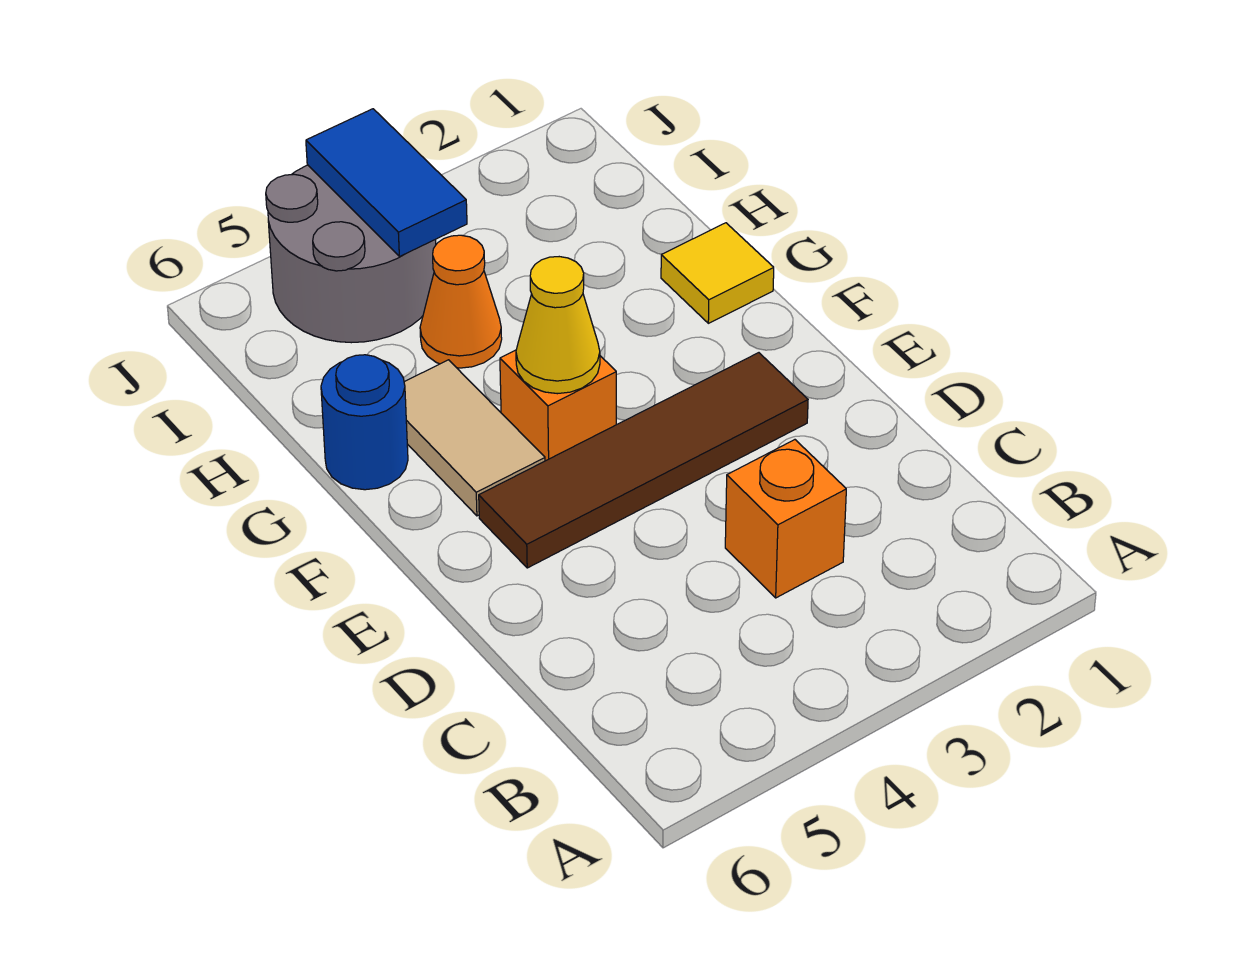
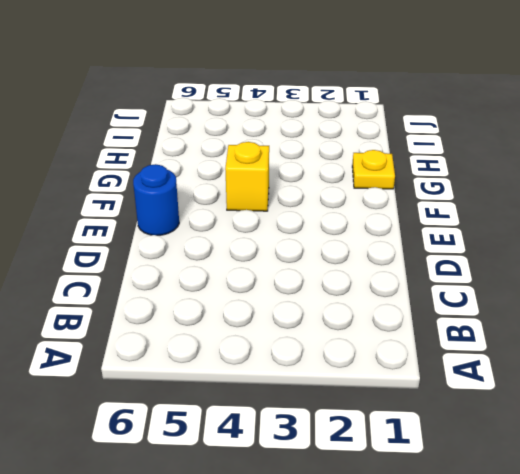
blue 1x1 round brick [133,164,179,235] -> blue 1x1 round brick moved to [321,355,408,490]
yellow 1x1 brick [225,142,269,211] -> orange 1x1 brick [500,350,616,461]
yellow 1x1 plate [352,150,395,189] -> yellow 1x1 tile [661,223,774,323]
none -> orange 1x1 brick [725,440,846,598]
none -> brown 1x4 tile [479,353,808,568]

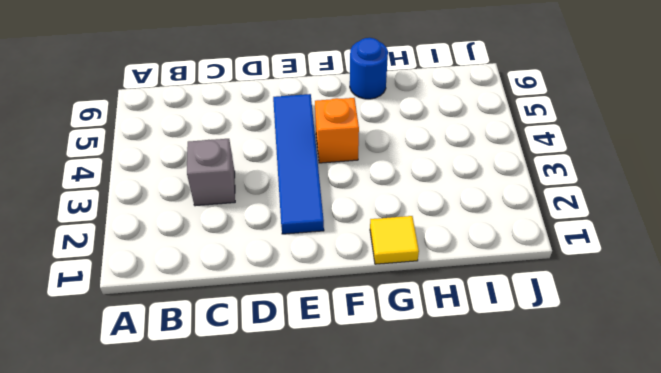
grey 1x1 brick [187,139,235,206] -> orange 1x1 brick [725,440,846,598]
blue 1x4 tile [273,94,324,234] -> brown 1x4 tile [479,353,808,568]
none -> tan 1x2 tile [404,360,545,516]
none -> orange 1x1 cone [420,235,502,368]

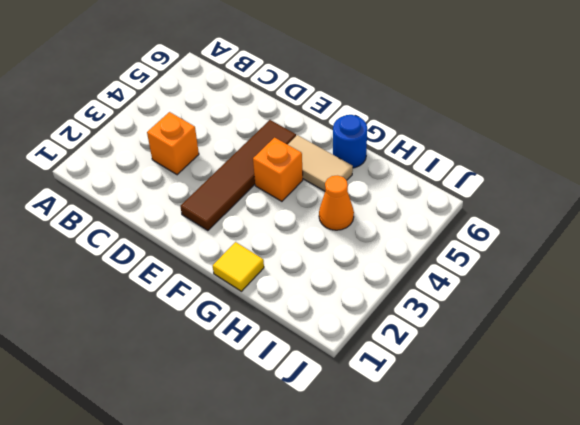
none -> grey 2x2 round brick [266,165,436,343]
none -> yellow 1x1 cone [516,257,600,394]

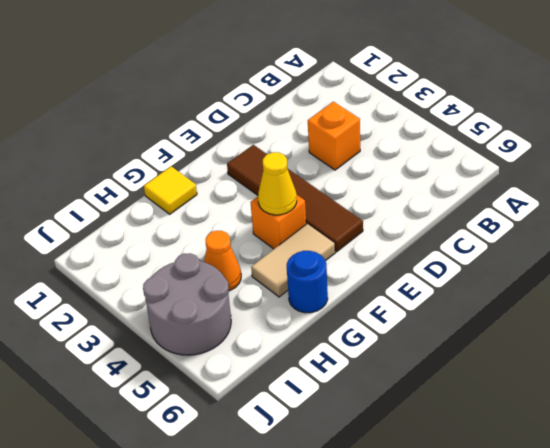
none -> blue 1x2 tile [306,109,467,257]

